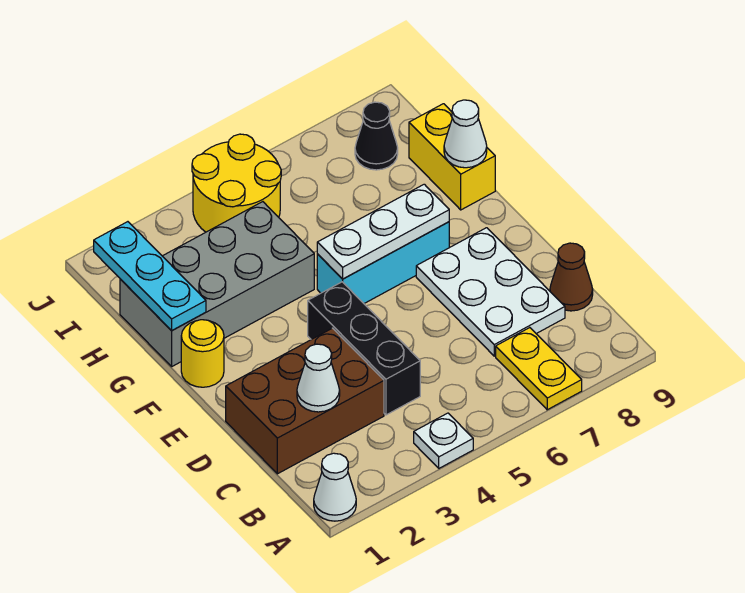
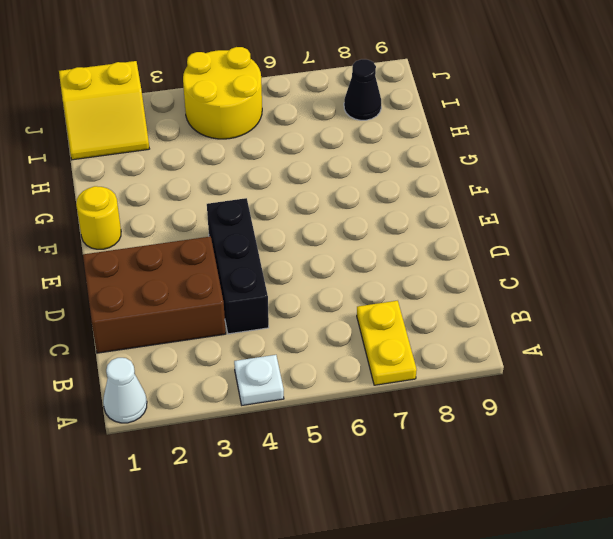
yellow 2x2 slope [59,61,149,160] -> none
none -> white 2x3 plate [416,228,565,356]
none -> brown 1x1 cone [550,243,593,311]
none -> cyan 1x3 brick [317,222,449,303]

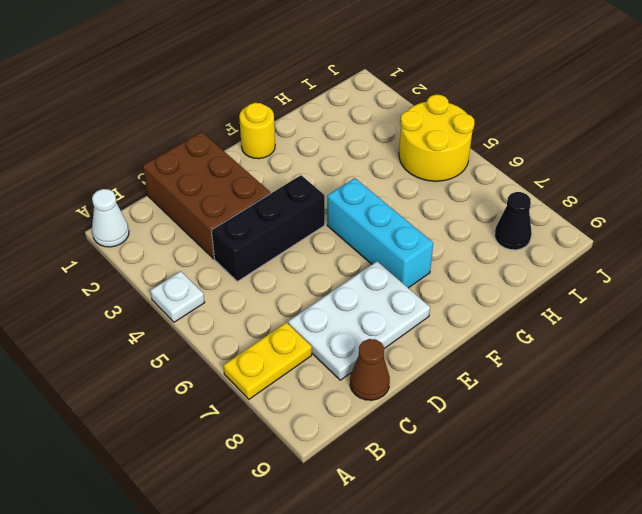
none -> grey 2x4 brick [120,202,314,366]
none -> yellow 1x2 brick [409,104,495,210]
none -> white 1x1 cone [297,344,340,412]

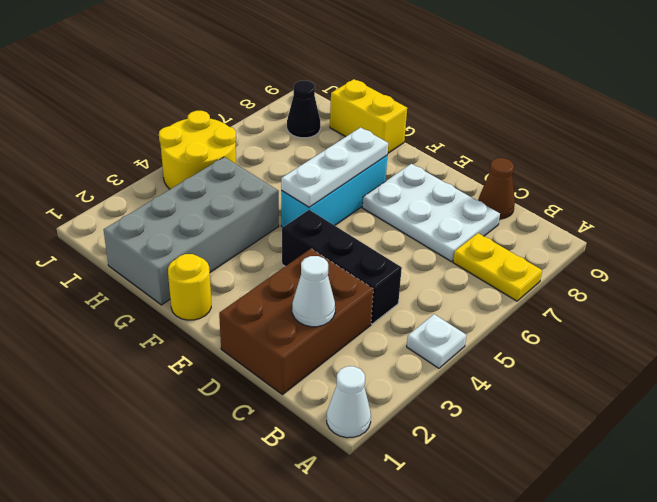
none -> cyan 1x3 plate [94,222,206,331]
none -> white 1x1 cone [444,100,487,168]

